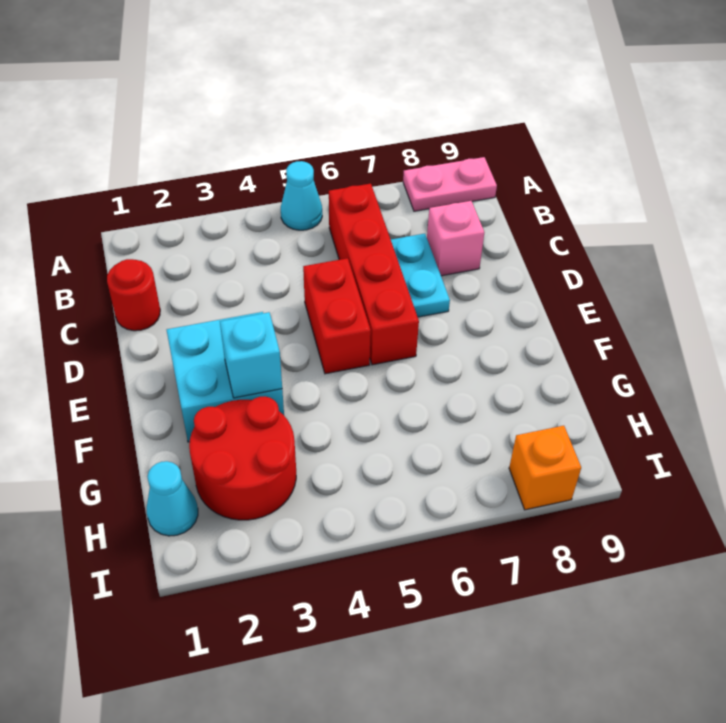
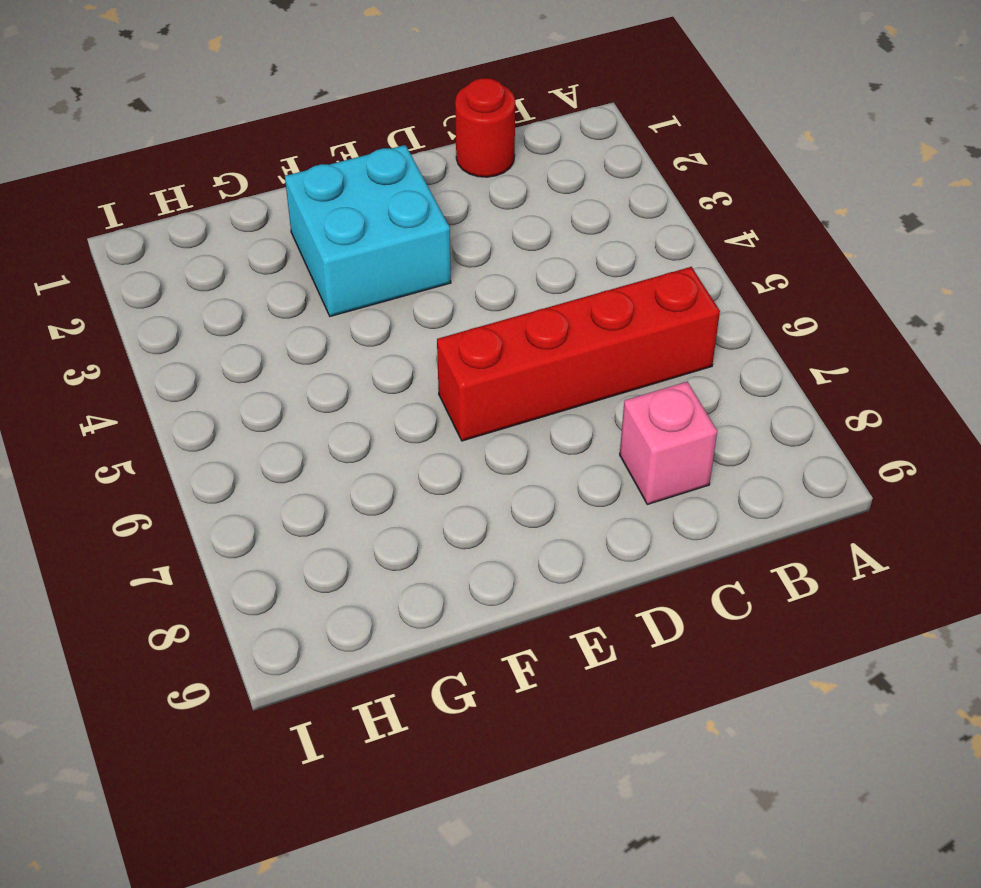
none -> cyan 1x1 cone [281,161,322,230]
none -> pink 1x2 plate [403,157,497,211]
none -> cyan 1x2 plate [391,234,450,317]

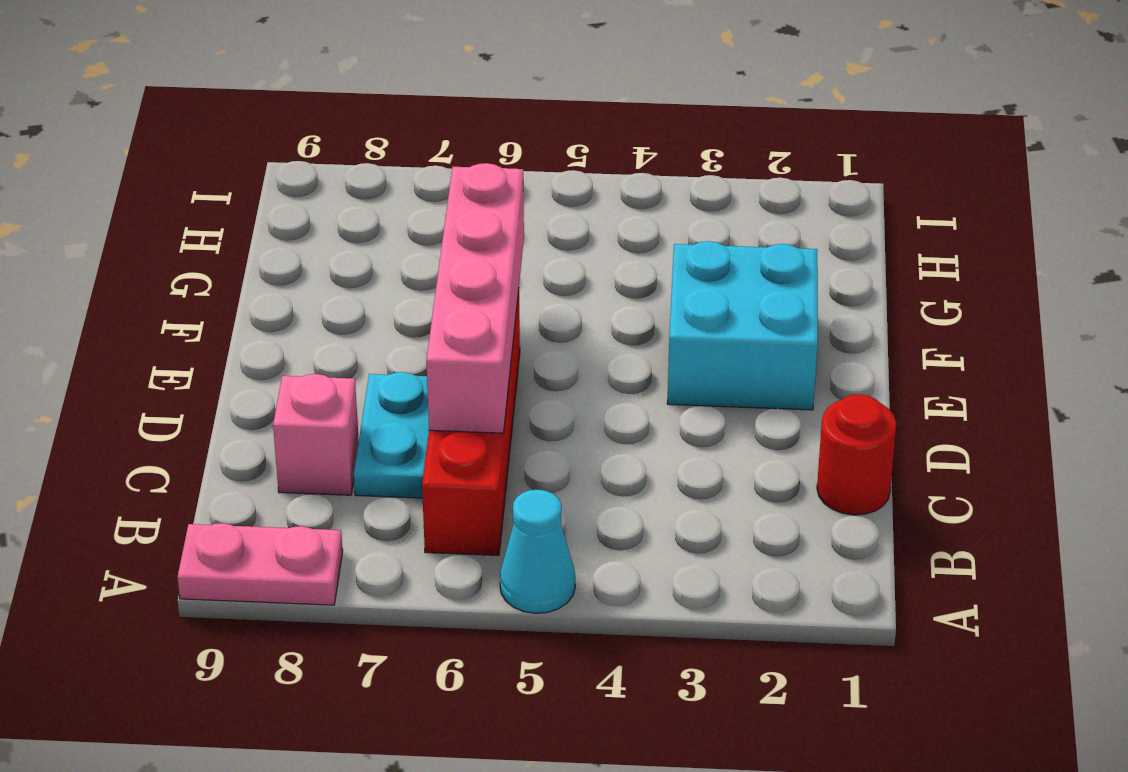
pink 1x4 brick [426,163,524,433] -> none
none -> red 1x2 brick [303,258,371,374]
none -> red 2x2 round brick [189,397,296,520]
none -> cyan 1x1 cone [147,461,198,536]

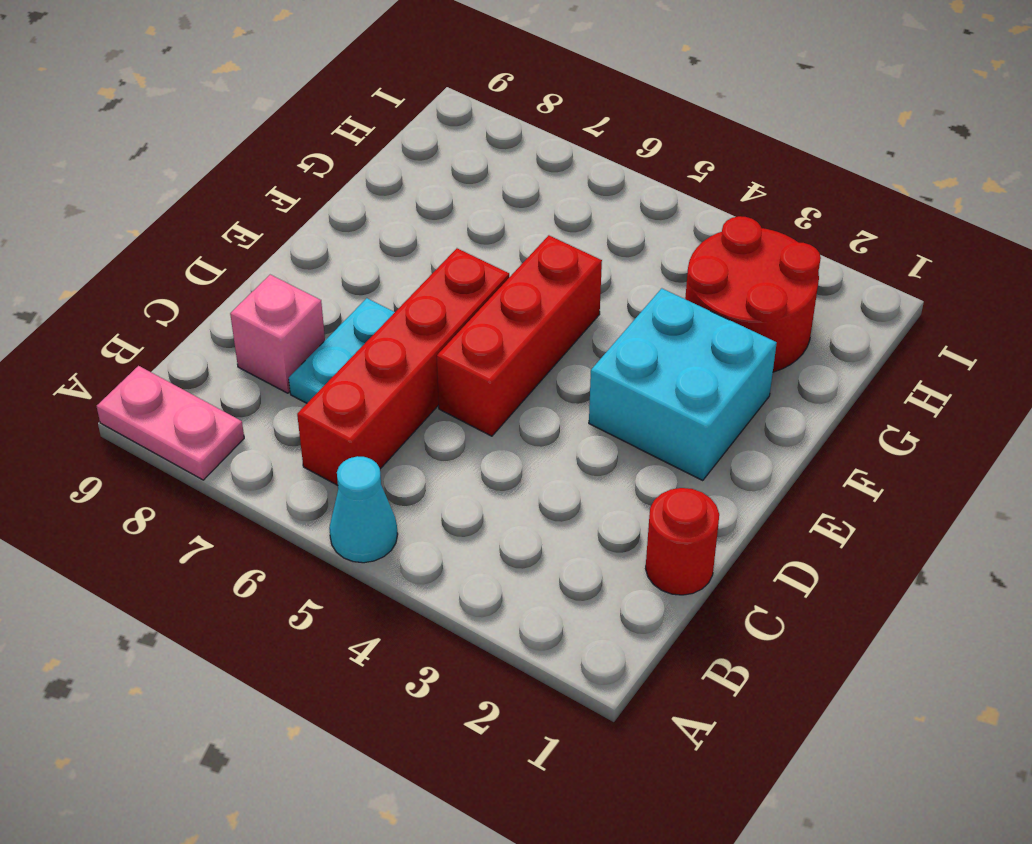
red 1x3 brick [437,235,602,436] -> red 1x2 brick [303,258,371,374]
none -> cyan 1x1 cone [147,461,198,536]
none -> orange 1x1 brick [509,426,581,510]
none -> cyan 1x1 brick [220,312,282,398]

